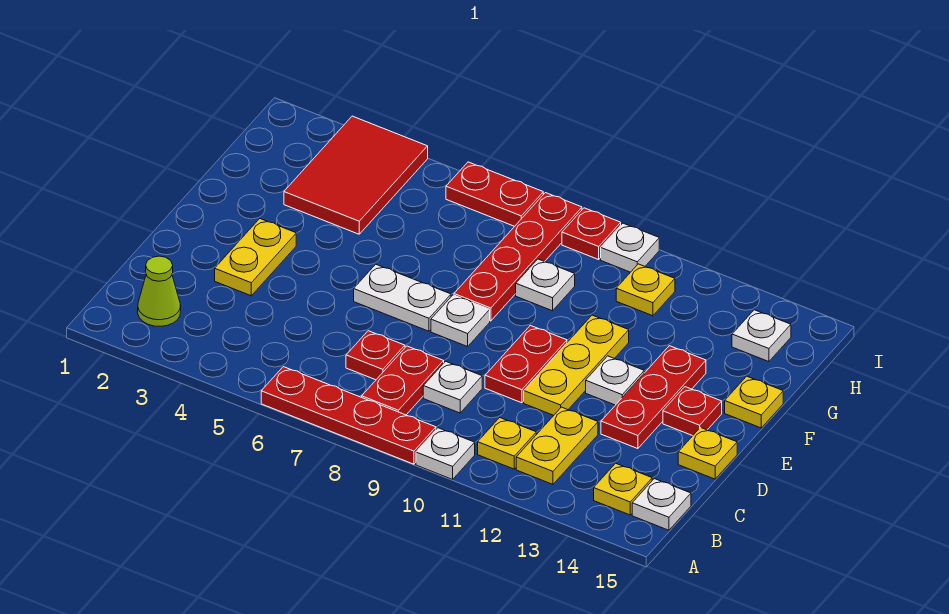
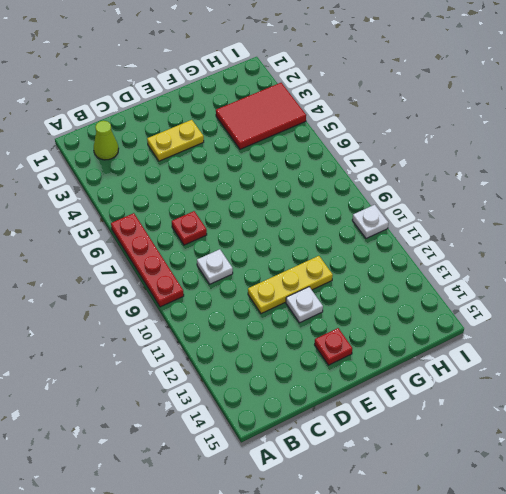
none -> white 1x1 plate [416,428,475,479]
none -> red 1x2 plate [362,346,444,415]
none -> yellow 1x1 plate [478,418,536,469]

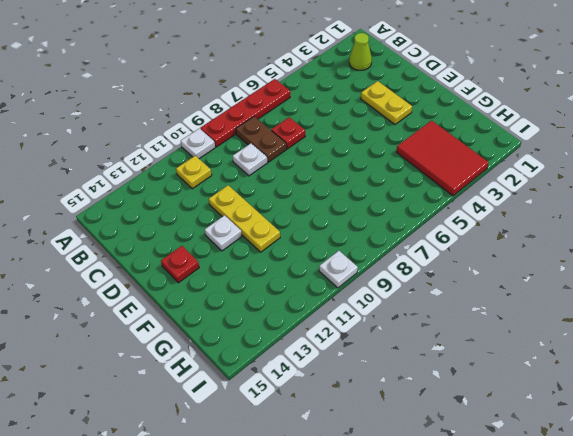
brown 1x2 plate [236,117,287,162] -> red 1x2 plate [362,346,444,415]
none -> yellow 1x2 plate [516,407,598,484]
none -> yellow 1x1 plate [594,463,652,515]
none -> white 1x1 plate [632,479,691,530]

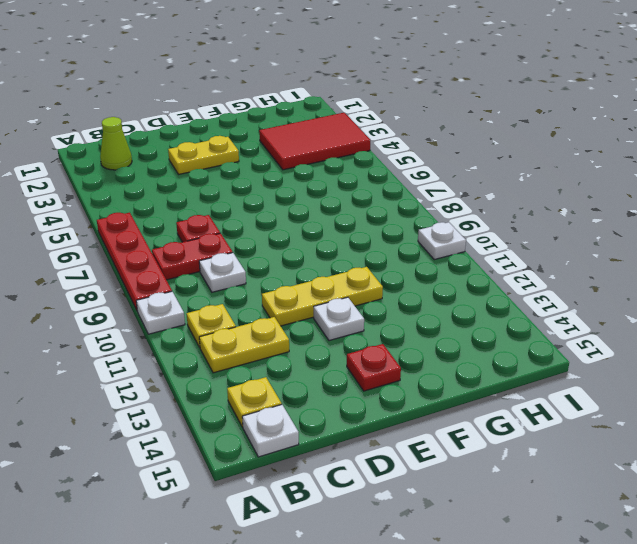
none -> red 1x2 plate [485,325,567,403]
none -> red 1x3 plate [601,346,706,449]
none -> yellow 1x1 plate [678,428,737,479]

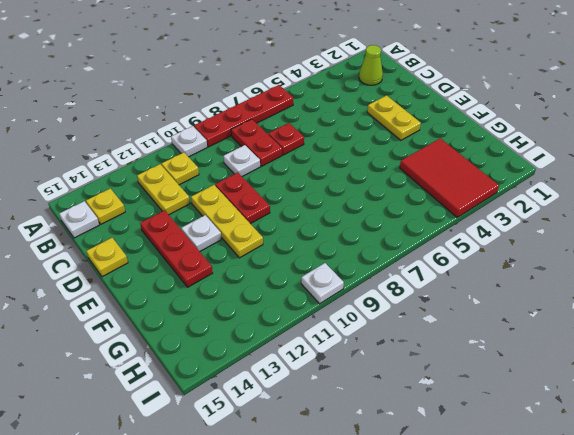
none -> white 1x2 plate [354,264,451,331]
none -> white 1x1 plate [431,295,490,347]
none -> red 1x1 plate [663,387,722,436]

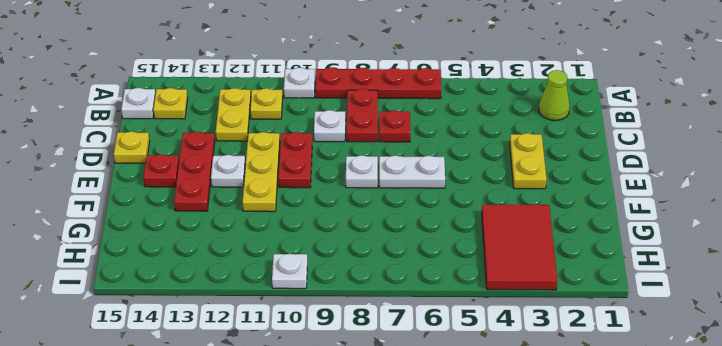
none -> red 1x4 plate [454,193,582,321]
none -> yellow 1x1 plate [725,376,783,428]
none -> white 1x1 plate [516,259,575,311]

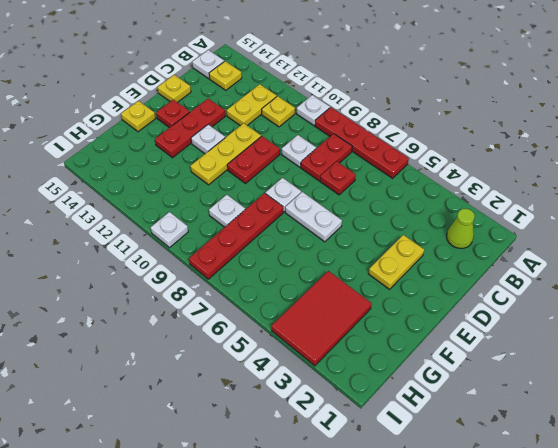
none -> yellow 1x1 plate [616,264,675,316]
none -> white 1x1 plate [732,310,791,362]
none -> red 1x2 plate [446,162,543,226]

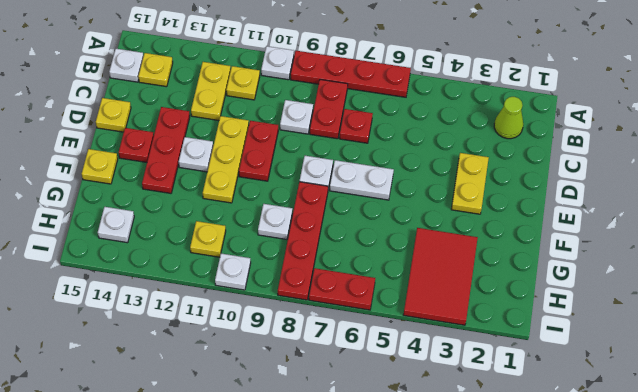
none -> red 1x1 plate [562,208,621,260]

